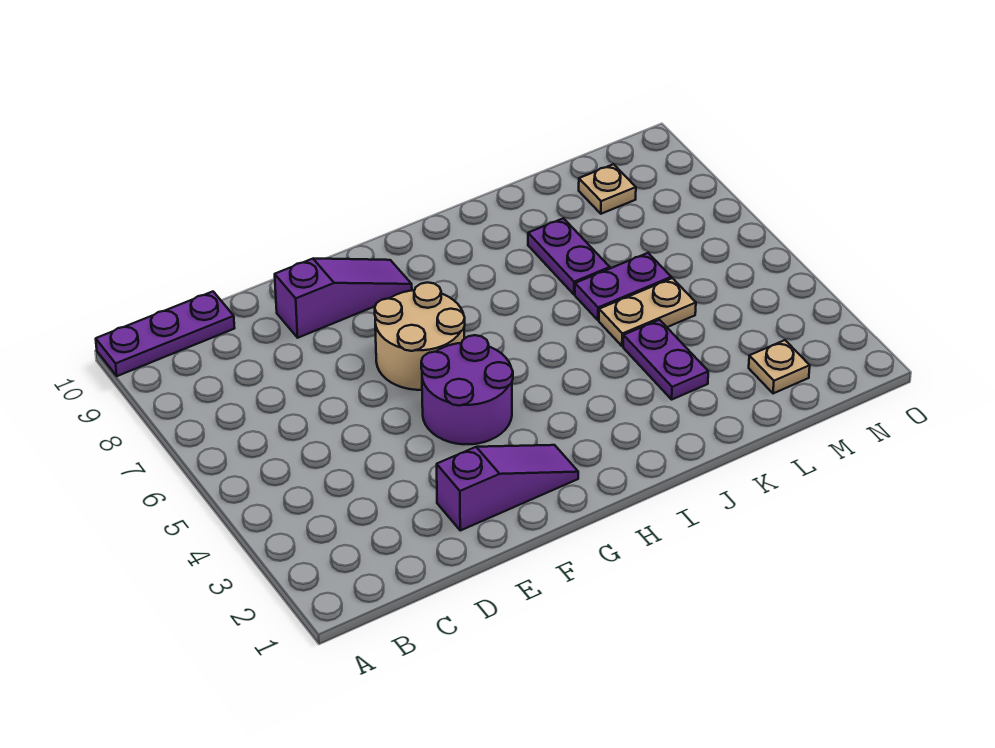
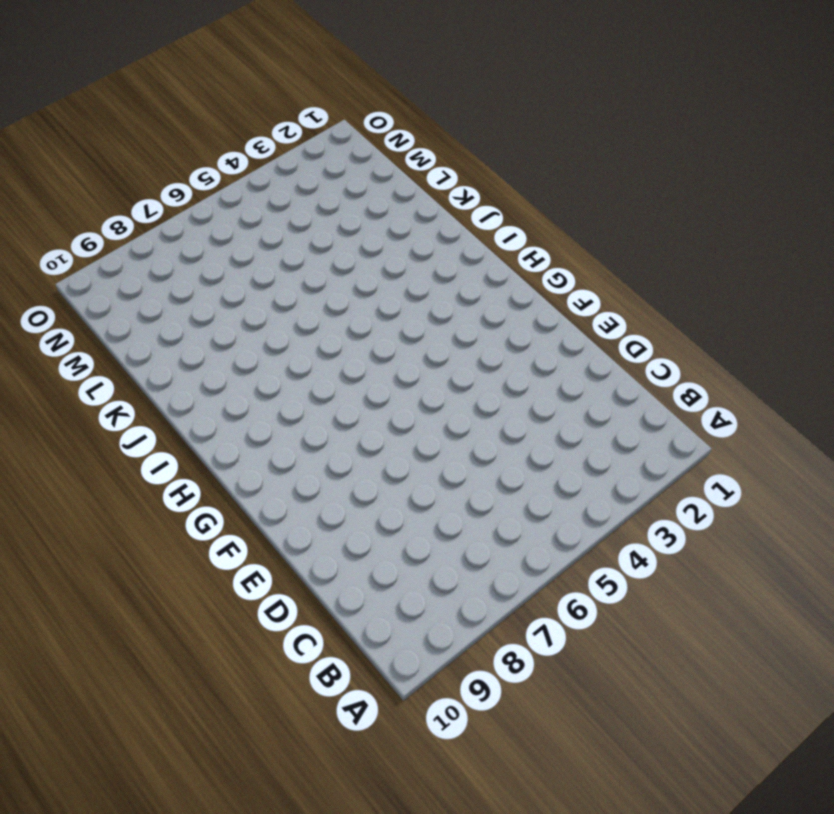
none -> purple 1x3 plate [96,292,234,376]
none -> purple 1x3 slope [437,445,578,530]

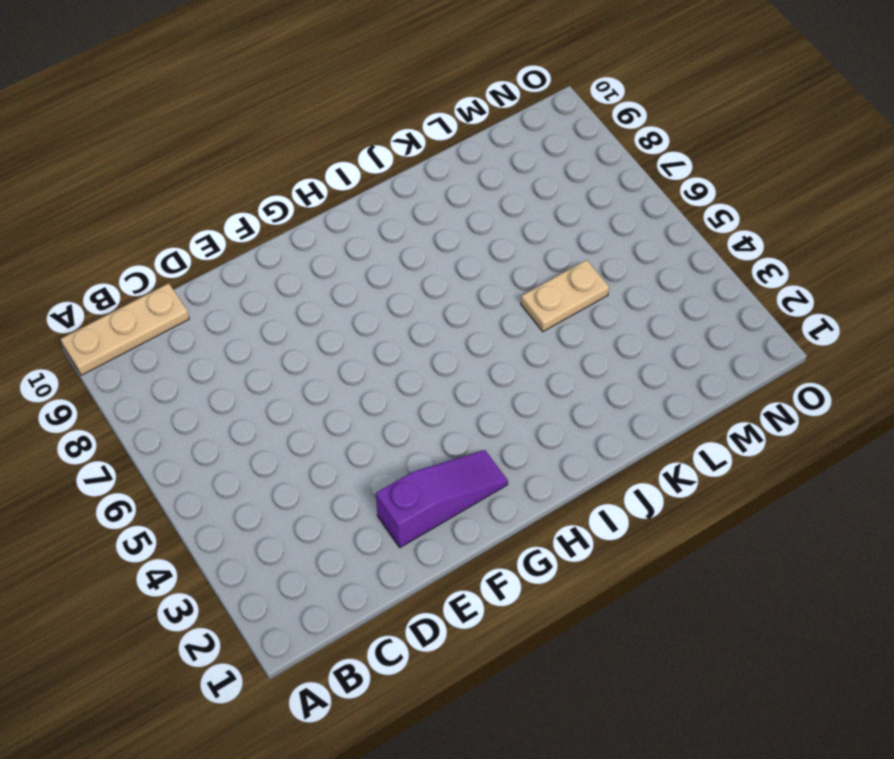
tan 1x3 plate [61,283,189,375] -> purple 1x3 plate [96,292,234,376]
none -> purple 1x3 slope [275,258,412,338]
none -> purple 2x2 round brick [421,335,513,444]

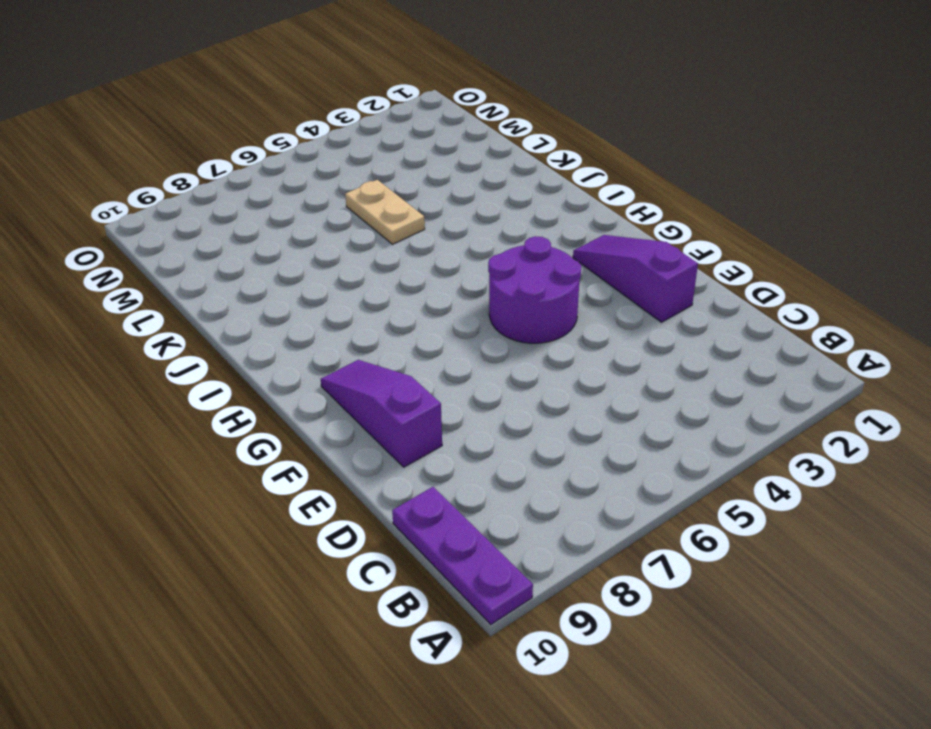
none -> tan 2x2 round brick [375,282,465,390]
none -> purple 1x2 plate [623,320,708,399]

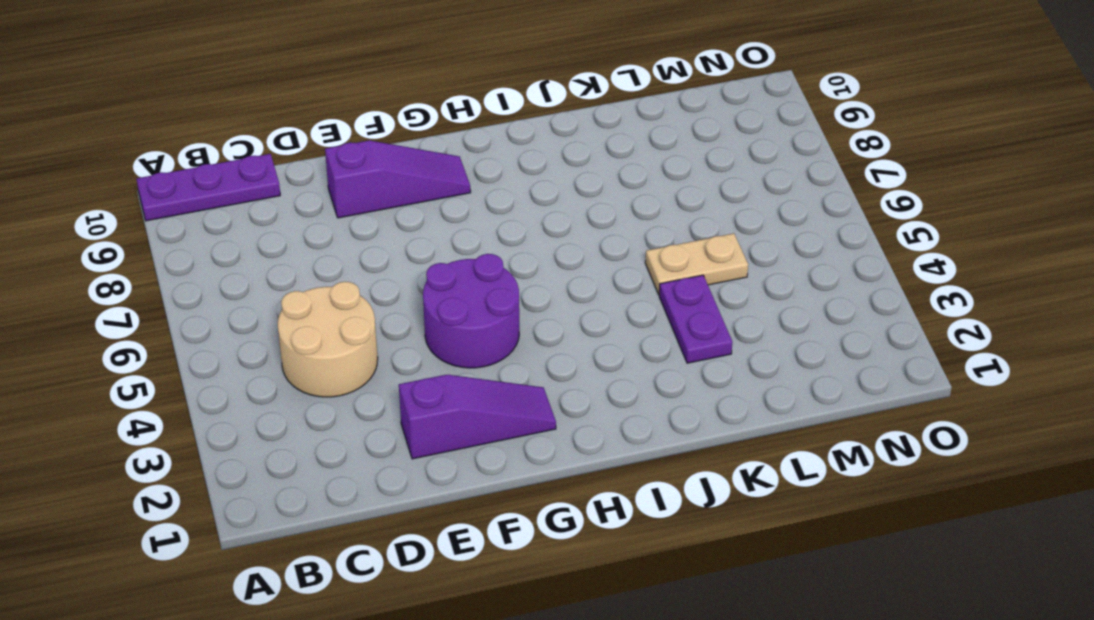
tan 2x2 round brick [278,282,378,397] -> tan 2x2 round brick moved to [375,282,465,390]
none -> purple 1x2 plate [575,253,671,320]
none -> purple 1x2 plate [528,218,610,294]

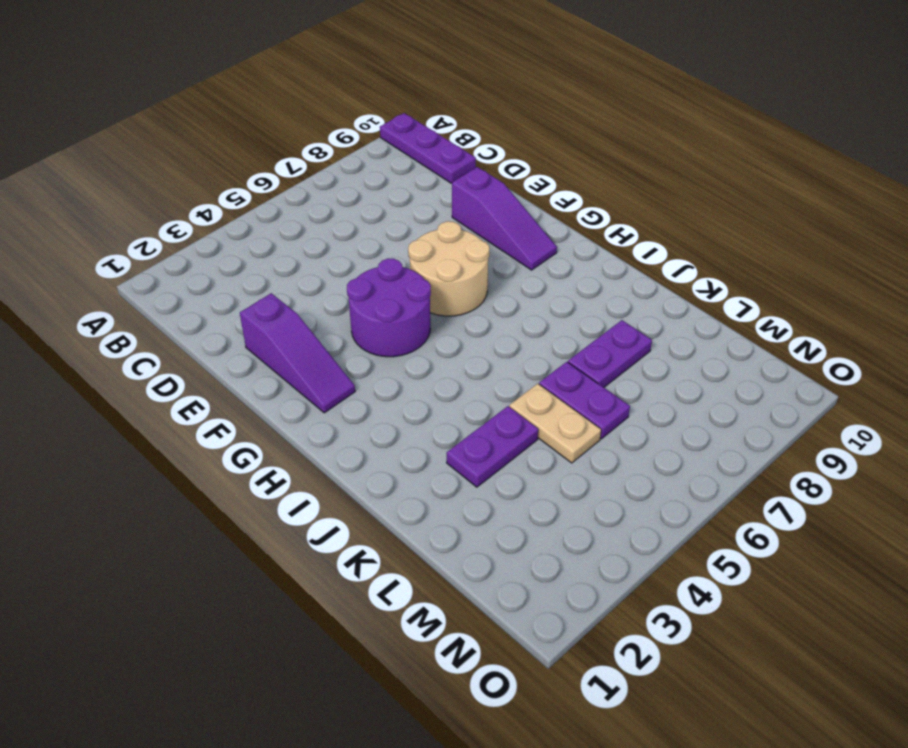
none -> tan 1x1 plate [749,340,810,394]
none -> tan 1x1 plate [579,164,636,214]

